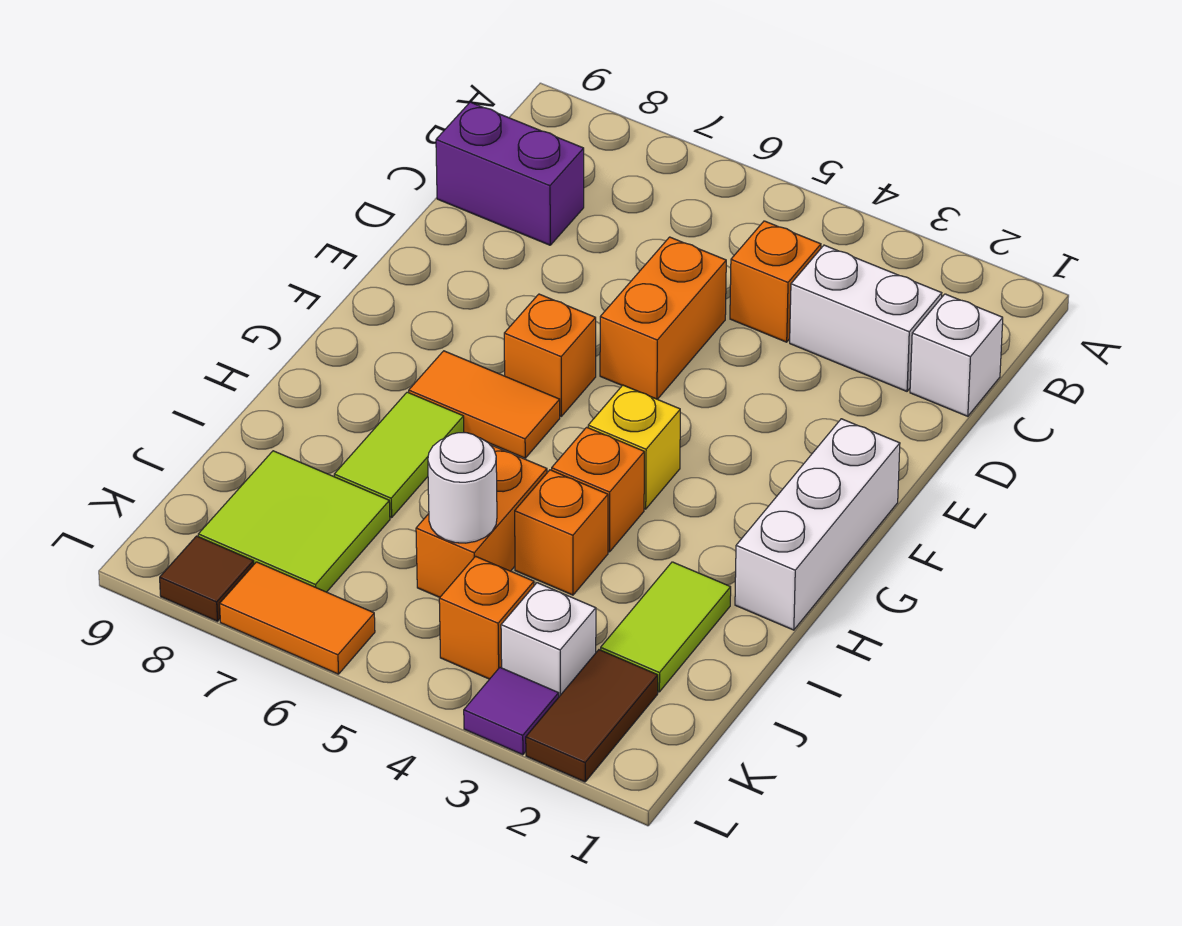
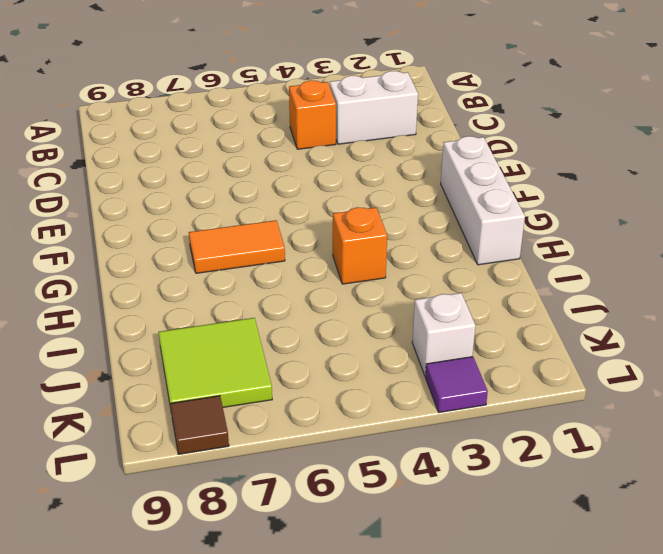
none -> white 1x1 brick [910,294,1003,416]
none -> purple 1x2 brick [436,102,584,245]
none -> orange 1x2 brick [600,237,726,399]

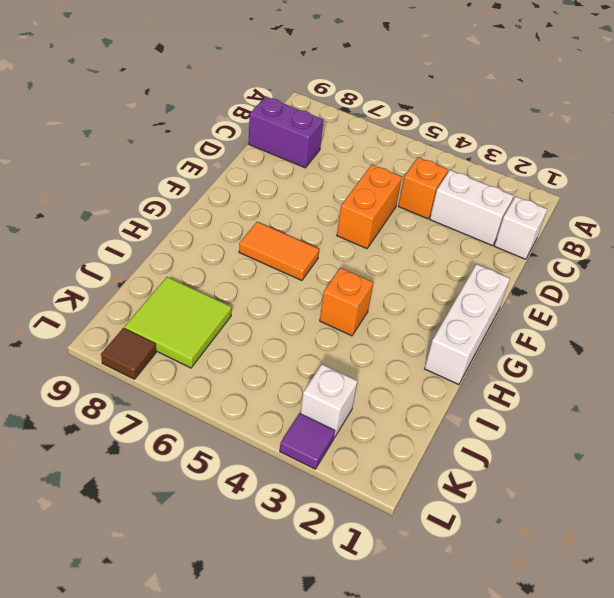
none -> orange 1x1 brick [504,294,596,416]
none -> yellow 1x1 brick [588,385,680,509]
none -> lime 1x2 tile [334,392,464,518]

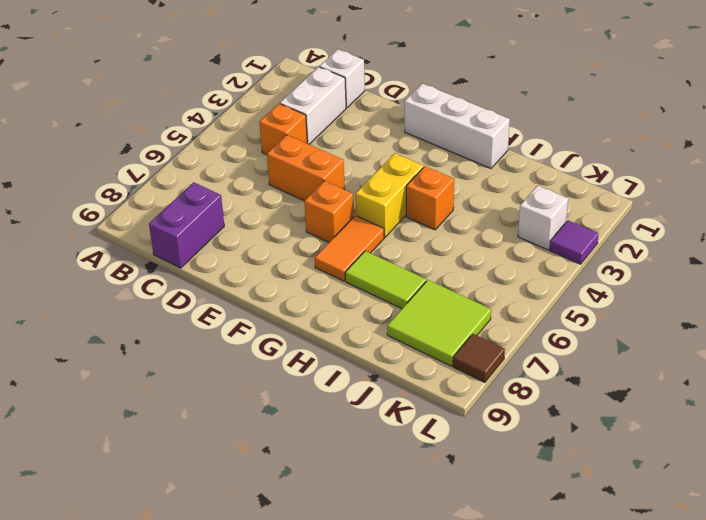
yellow 1x2 brick [356,153,424,237] -> yellow 1x1 brick [588,385,680,509]
none -> lime 1x2 tile [601,562,731,692]
none -> orange 1x1 brick [515,470,608,595]
none -> orange 1x2 brick [416,445,547,597]

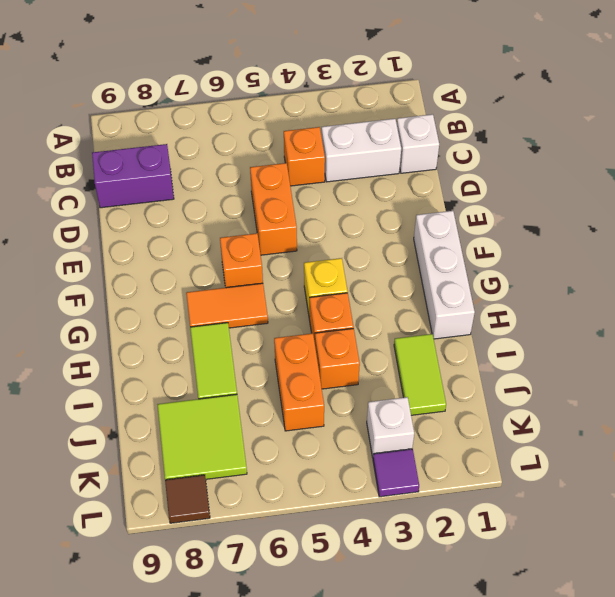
none -> brown 1x2 tile [526,650,658,782]
none -> orange 1x1 brick [439,556,534,679]
none -> orange 1x2 tile [220,562,375,674]

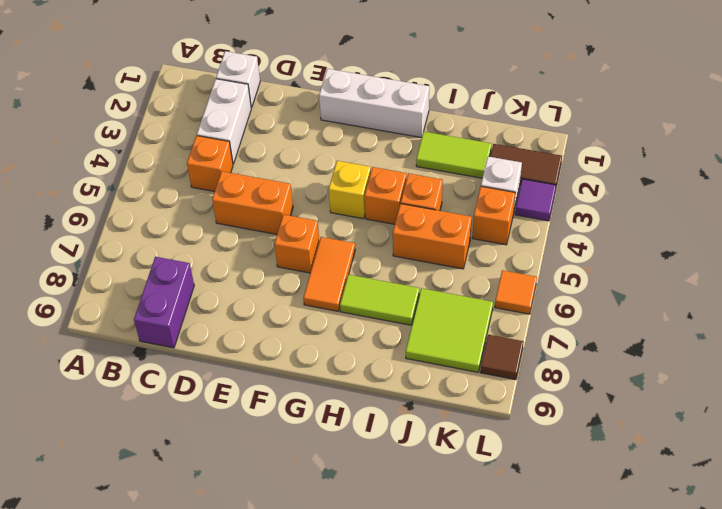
orange 1x1 tile [495,270,537,314] -> orange 1x2 tile [220,562,375,674]
none -> white 1x1 round brick [428,433,497,543]

